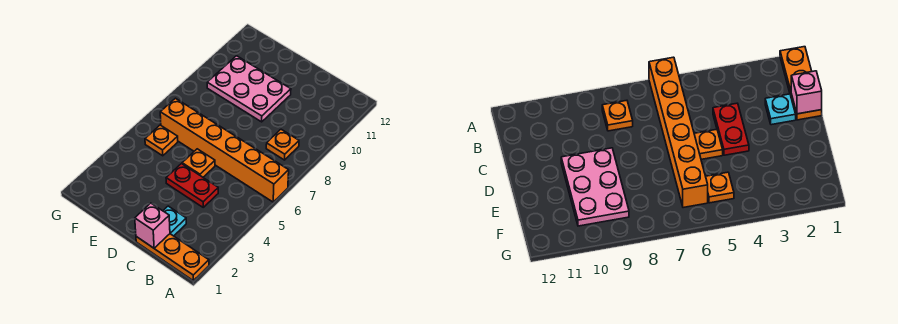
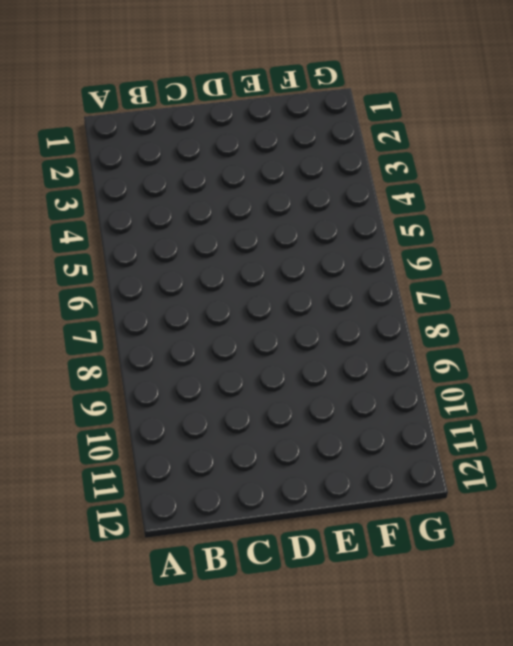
none -> orange 1x3 plate [136,234,209,280]
none -> orange 1x6 brick [160,98,289,202]

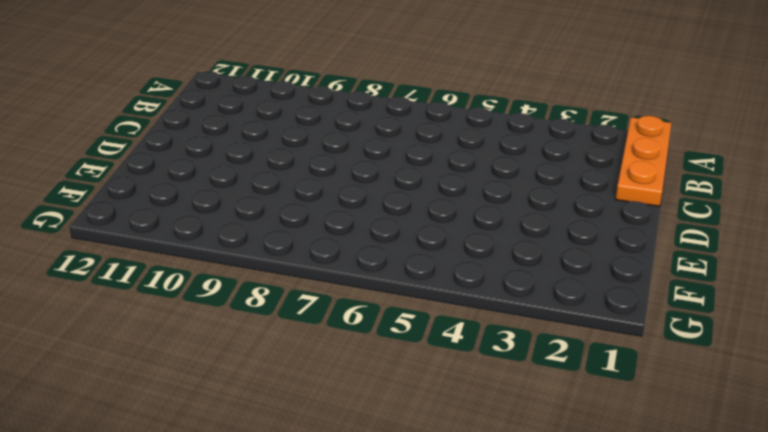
none -> orange 1x6 brick [160,98,289,202]
none -> orange 1x1 plate [266,129,299,160]

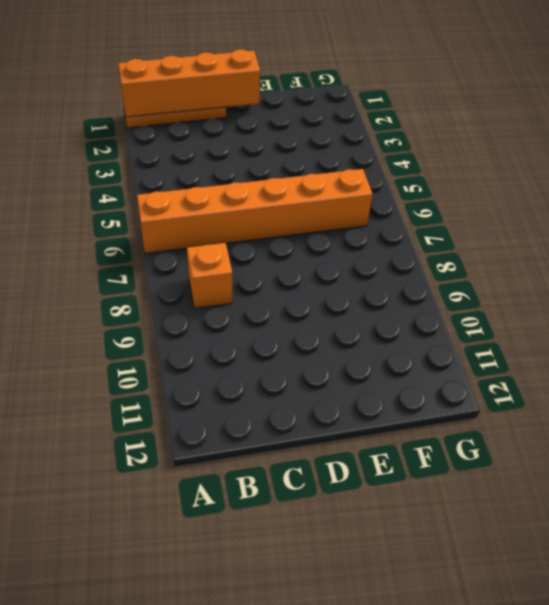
orange 1x4 brick [118,49,260,117] -> pink 1x1 brick [135,203,170,248]
orange 1x1 brick [187,243,232,308] -> orange 1x1 plate [266,129,299,160]
none -> cyan 1x1 plate [163,206,186,236]
none -> red 1x2 plate [166,164,218,207]

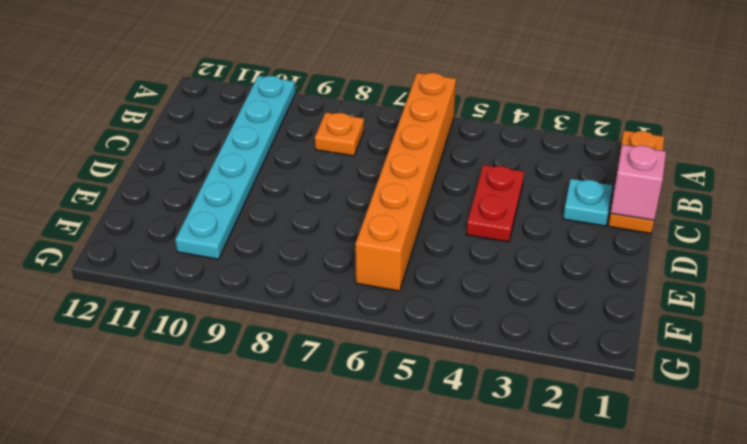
cyan 1x6 plate [175,76,296,259] -> pink 2x3 plate [207,56,291,122]
none -> orange 1x1 plate [182,149,215,177]
none -> orange 1x1 plate [145,125,178,156]

